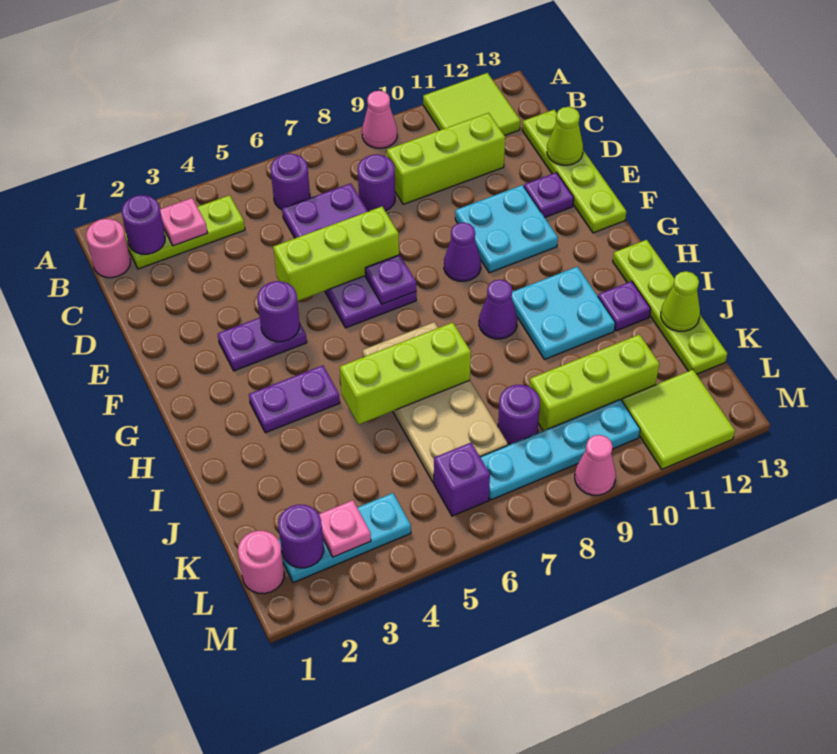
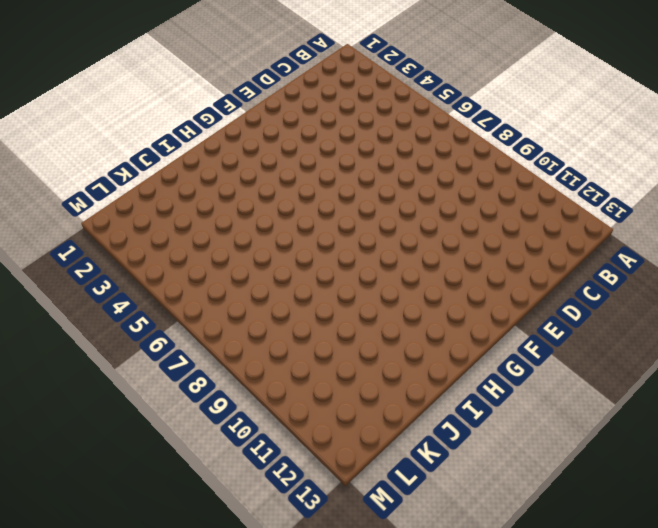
none -> pink 1x1 cone [362,91,397,148]
none -> lime 2x2 tile [423,73,520,136]
none -> pink 1x1 round brick [86,219,131,278]
none -> lime 1x3 plate [125,195,245,269]

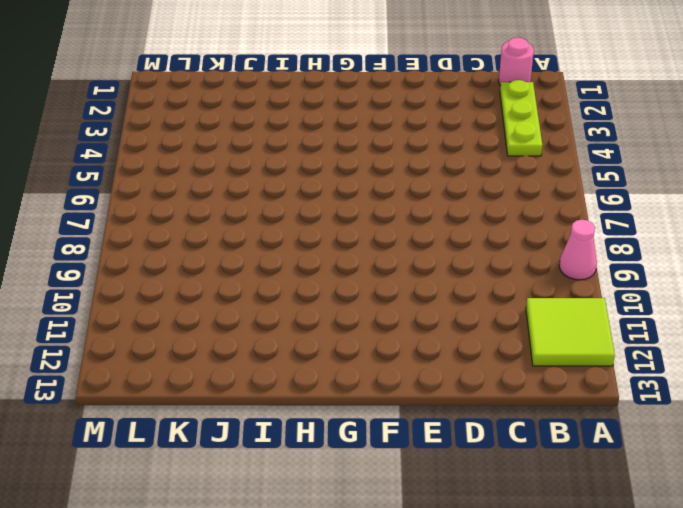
none -> purple 1x1 round brick [271,153,310,209]
none -> purple 2x4 plate [282,183,416,328]
none -> purple 1x1 round brick [358,154,395,211]
none -> lime 1x3 brick [387,113,505,204]

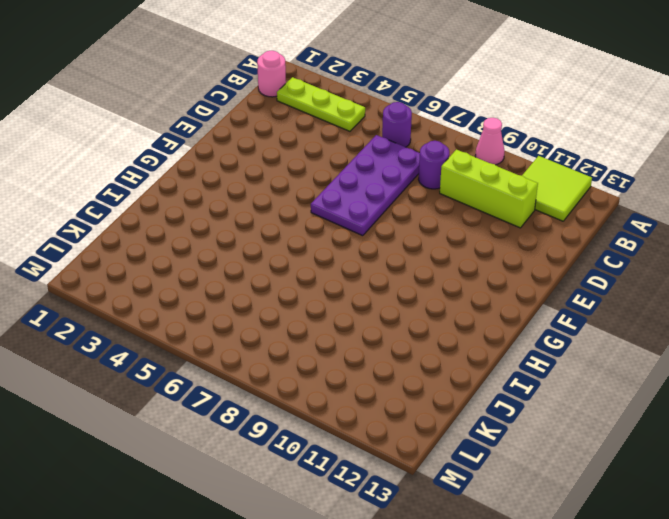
none -> lime 1x4 plate [522,110,626,233]
none -> cyan 2x2 plate [455,185,558,273]
none -> purple 1x1 plate [524,172,574,217]
none -> purple 1x2 plate [218,318,307,371]

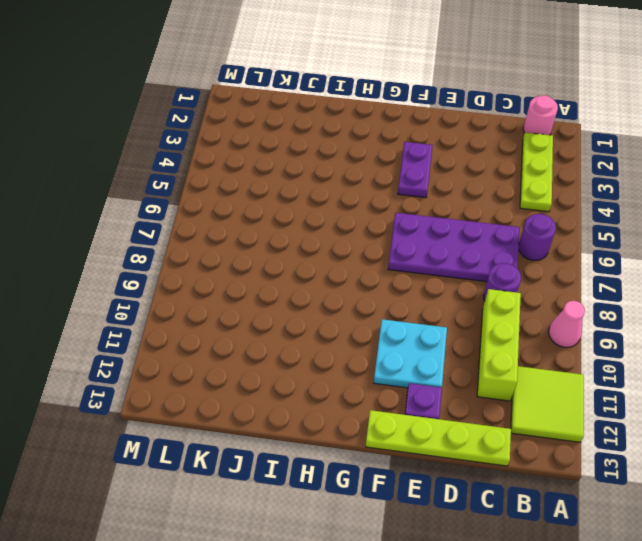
none -> purple 1x1 cone [444,222,481,281]
none -> purple 1x2 plate [249,365,340,433]
none -> tan 2x4 plate [363,322,508,483]
none -> purple 1x1 cone [479,280,517,339]

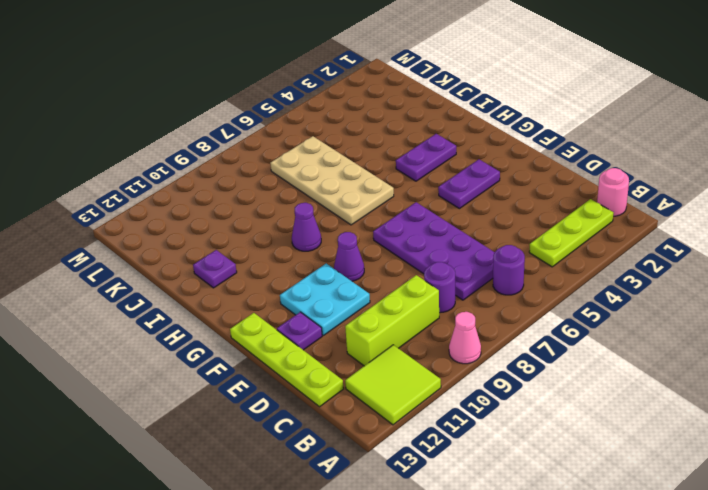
none -> cyan 2x2 plate [511,267,615,360]
none -> lime 1x4 plate [613,240,727,374]
none -> purple 1x1 round brick [498,385,540,444]
none -> lime 1x3 brick [530,334,659,431]

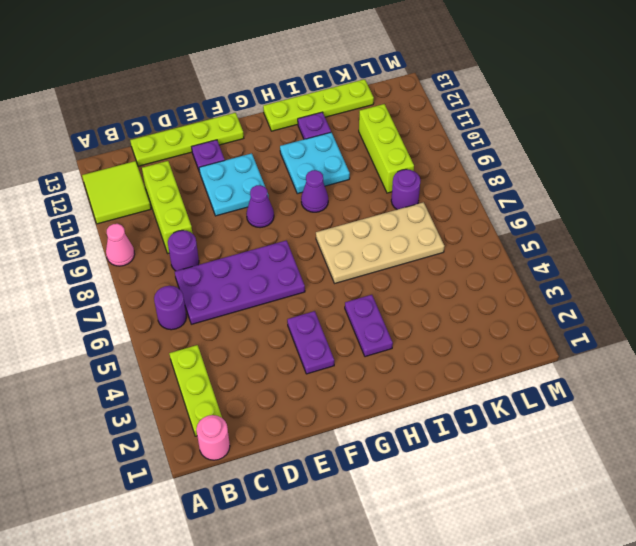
none -> pink 1x1 round brick [238,531,284,594]
none -> cyan 1x3 plate [279,493,411,583]
none -> purple 1x1 brick [434,443,490,516]
none -> cyan 1x4 plate [480,399,640,500]

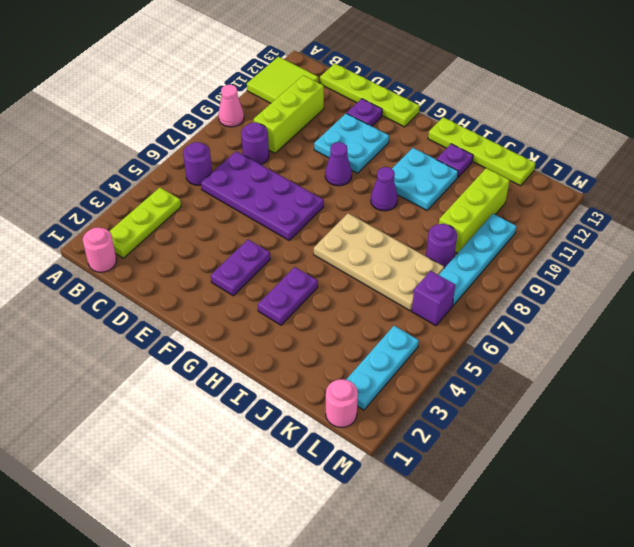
none -> lime 2x2 tile [622,370,735,469]
none -> pink 1x1 cone [575,435,616,495]
none -> purple 1x1 round brick [121,195,165,254]
none -> pink 1x1 plate [160,198,207,246]

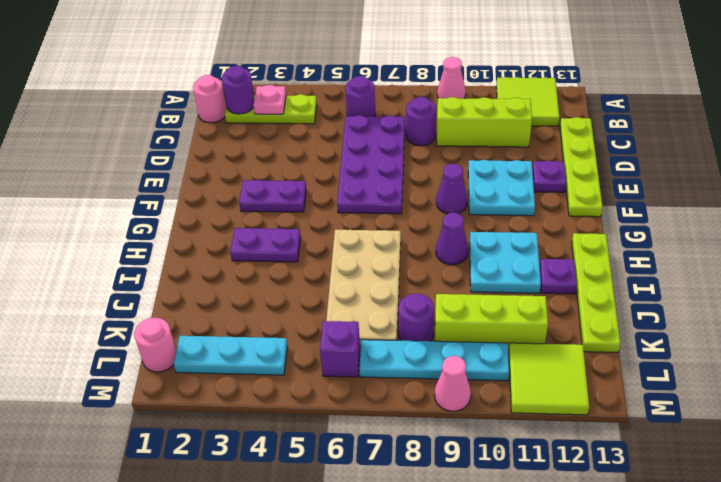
none -> lime 1x1 cone [547,107,583,165]
none -> lime 1x3 brick [273,207,399,301]
none -> purple 1x1 round brick [257,281,300,342]
none -> purple 1x1 plate [365,255,416,304]

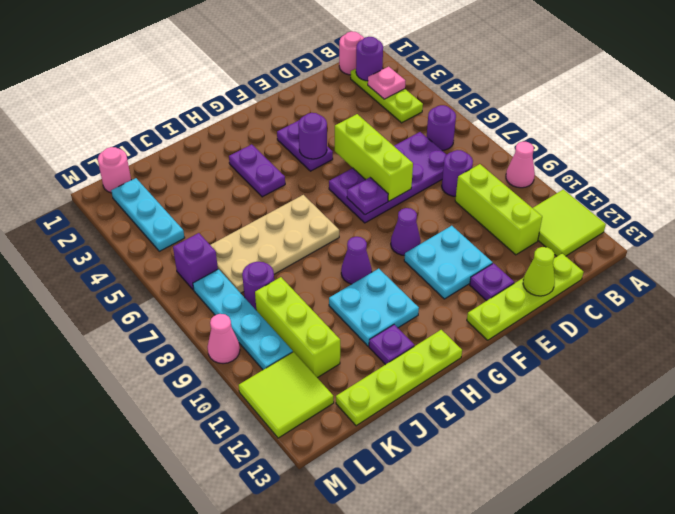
none -> lime 1x3 brick [340,322,471,425]
none -> lime 1x1 cone [661,271,700,331]
none -> purple 1x1 round brick [278,505,324,568]
none -> pink 1x1 plate [319,500,371,557]

